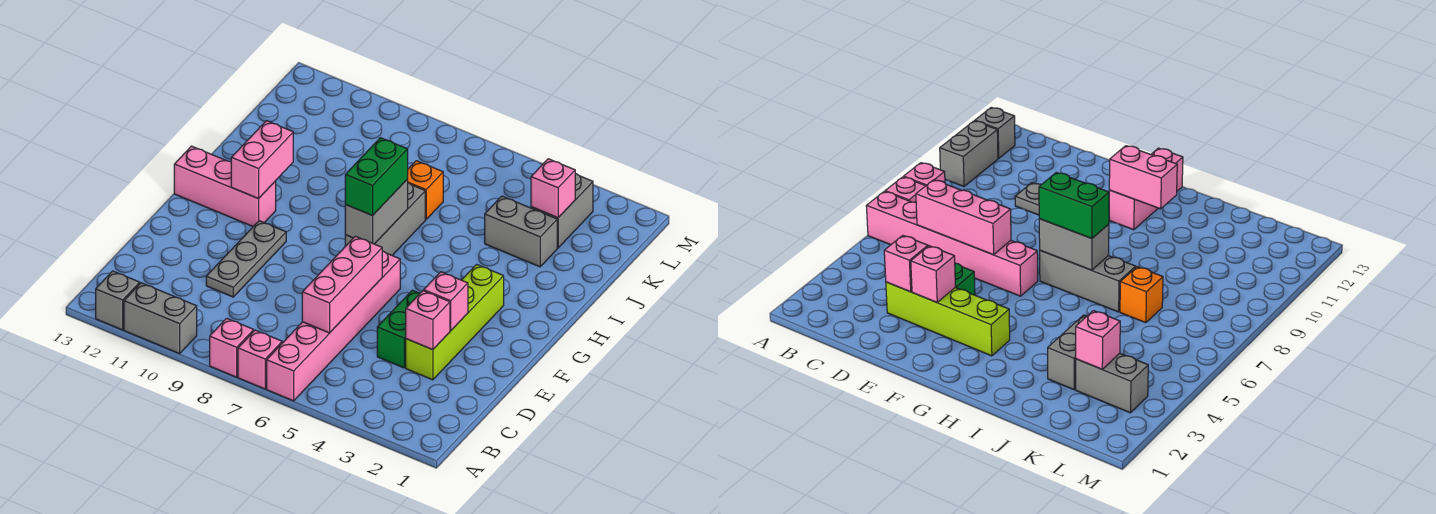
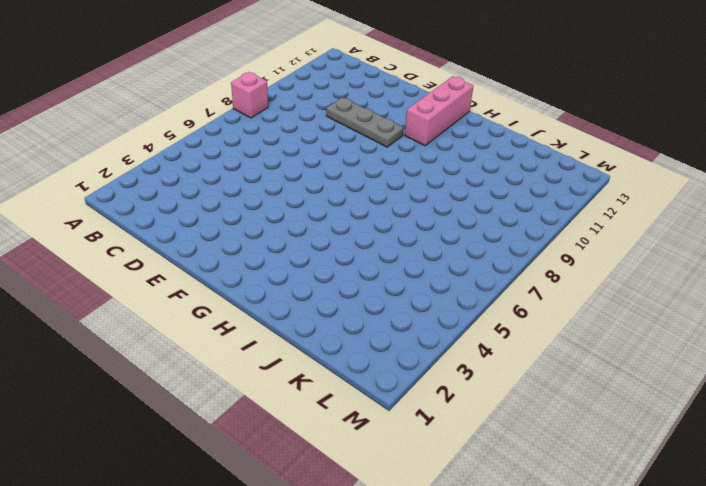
none -> pink 1x6 brick [267,251,400,401]
none -> pink 1x1 brick [238,330,282,389]
none -> grey 1x2 brick [124,283,197,354]

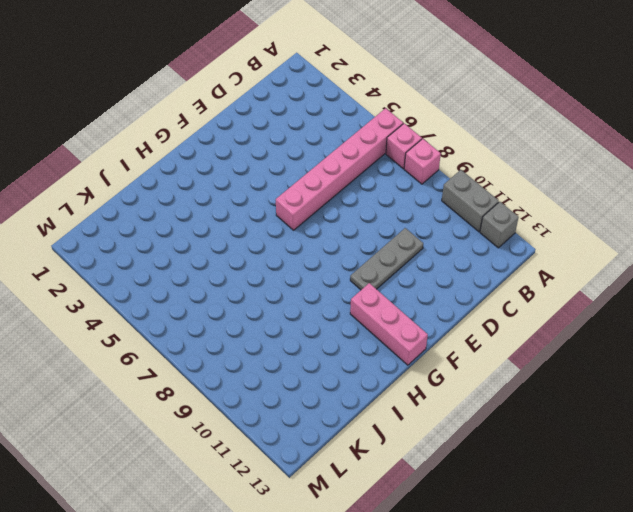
none -> lime 1x4 brick [406,264,504,380]
none -> green 1x2 brick [377,290,420,368]
none -> grey 1x3 brick [345,183,425,255]

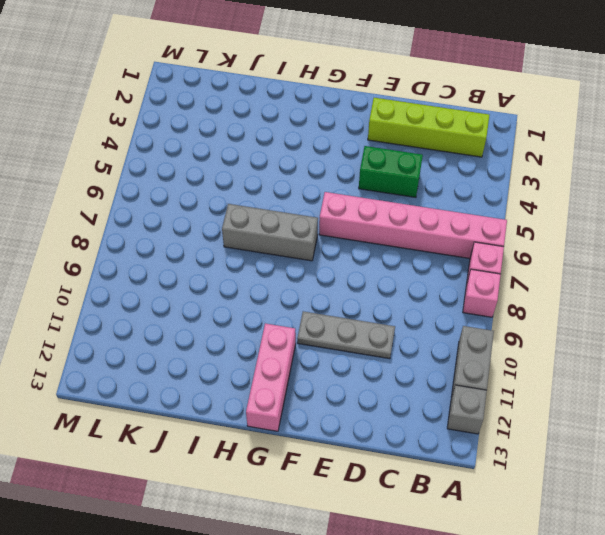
lime 1x4 brick [368,98,489,157] -> lime 1x4 brick moved to [406,264,504,380]
none -> grey 1x2 brick [485,196,557,267]
none -> orange 1x1 brick [408,161,443,219]
none -> grey 1x2 brick [531,174,593,248]

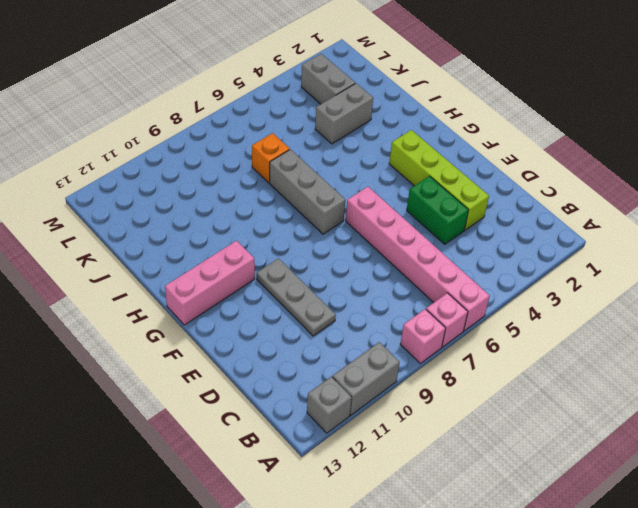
none -> pink 1x3 brick [302,236,382,333]
none -> pink 1x1 brick [406,291,450,350]
none -> pink 1x1 brick [424,272,468,331]

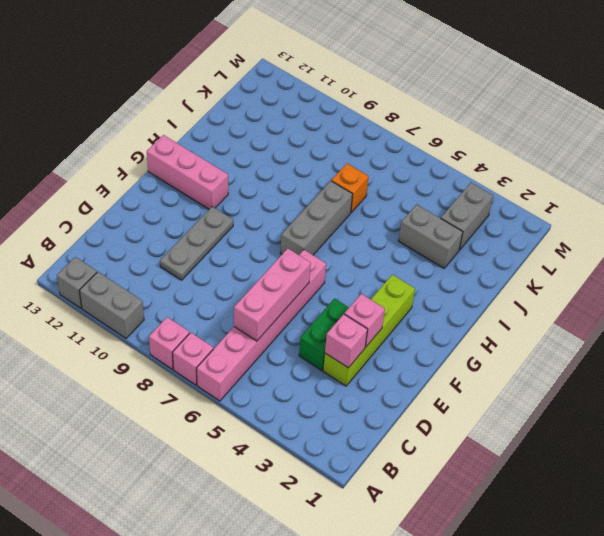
none -> grey 1x2 brick [345,179,408,244]
none -> pink 1x2 brick [231,121,293,199]
none -> pink 1x1 brick [531,159,575,218]

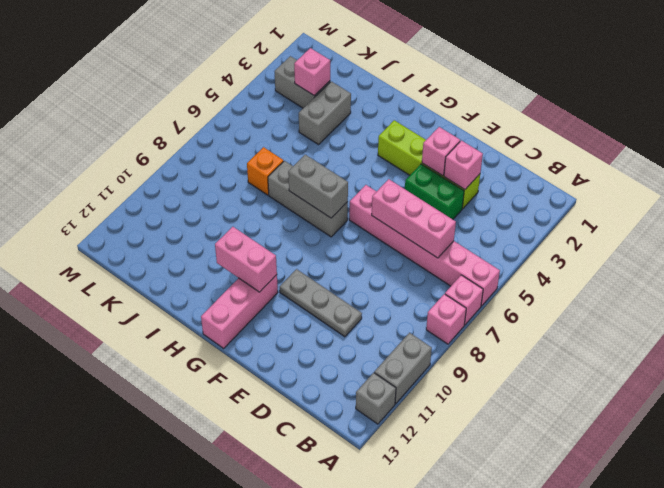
none -> green 1x2 brick [345,138,408,216]

